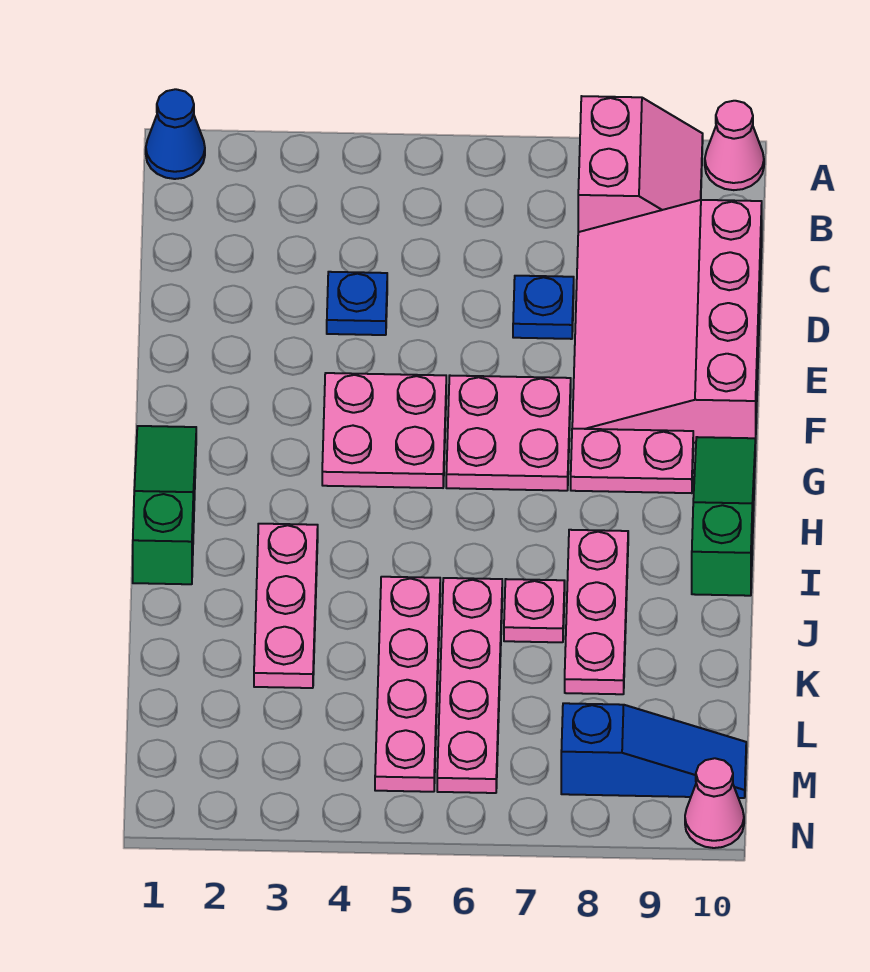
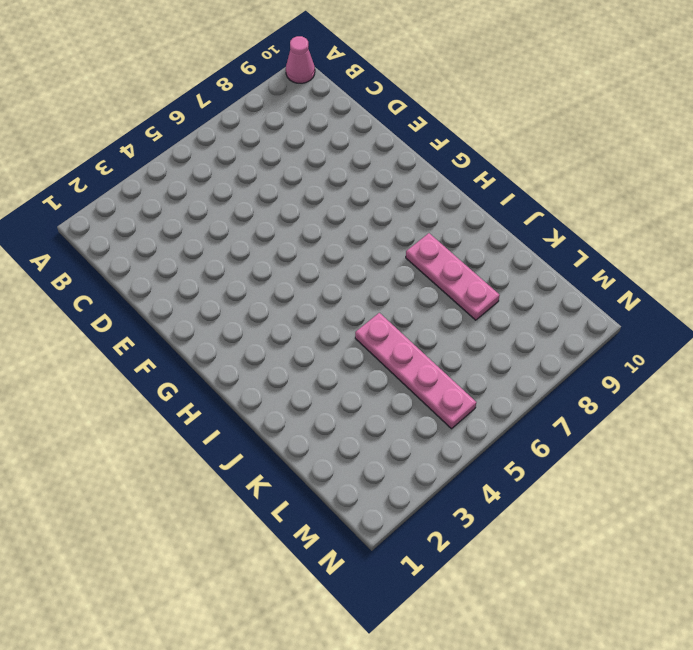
none -> blue 1x1 cone [146,89,205,179]
none -> pink 2x2 slope [578,96,703,232]
none -> pink 3x4 slope [572,200,762,443]

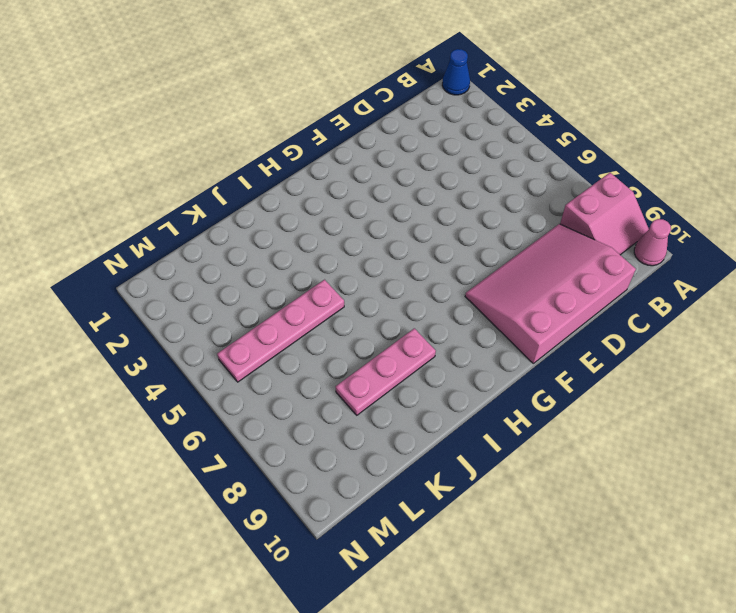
none -> blue 1x1 plate [327,272,387,335]
none -> blue 1x1 plate [513,276,574,339]
none -> pink 2x2 plate [322,373,446,488]

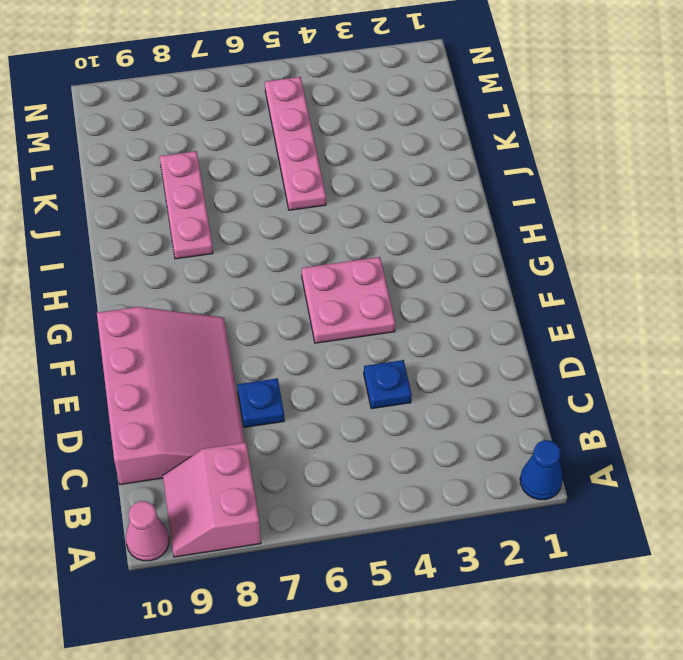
none -> pink 2x2 plate [446,376,571,491]
none -> green 1x3 slope [133,426,196,584]
none -> pink 1x2 plate [571,429,693,493]

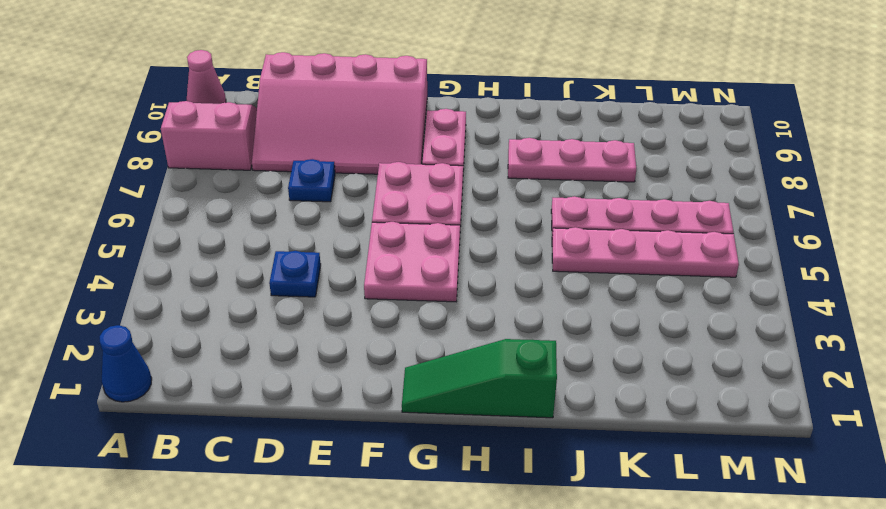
none -> green 1x3 slope [692,437,755,596]
none -> pink 1x3 plate [254,524,318,688]
none -> pink 1x1 plate [504,579,565,642]

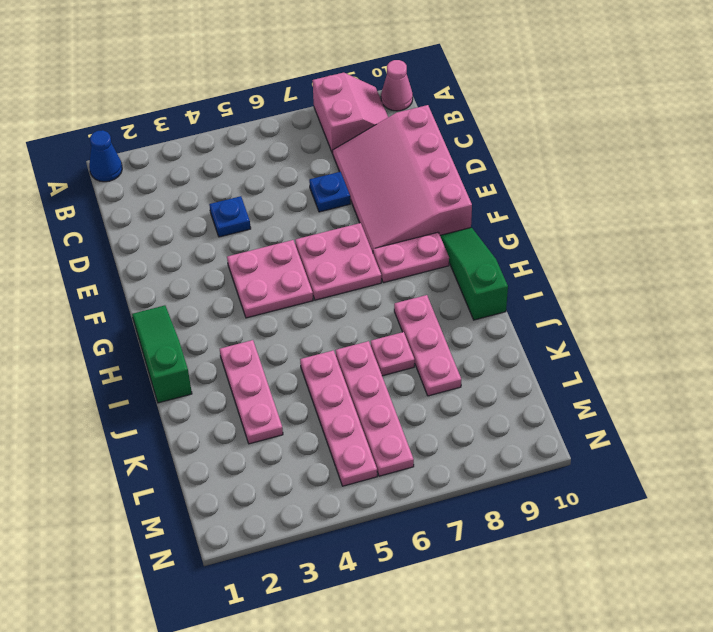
none -> blue 1x3 slope [561,703,746,798]
none -> pink 1x1 cone [685,758,744,848]

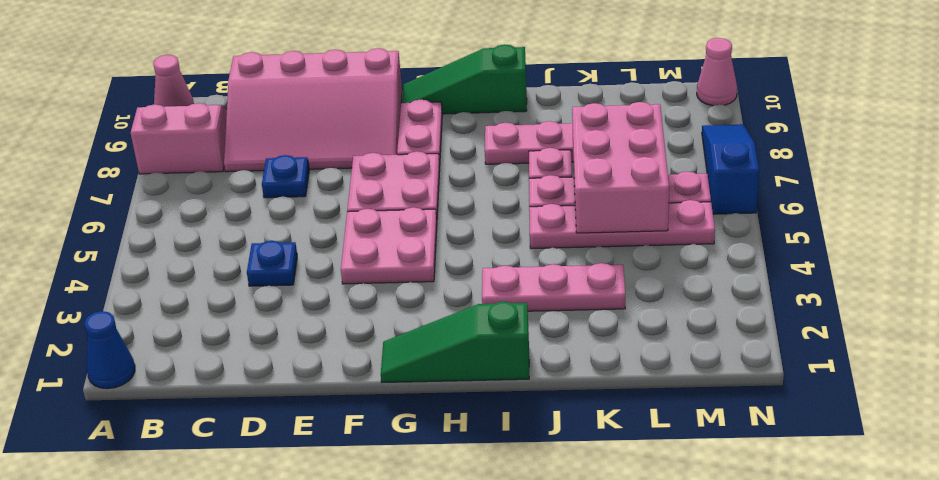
pink 2x3 brick [572,102,669,233] -> none
blue 1x3 slope [702,124,759,214] -> blue 1x3 slope moved to [561,703,746,798]

